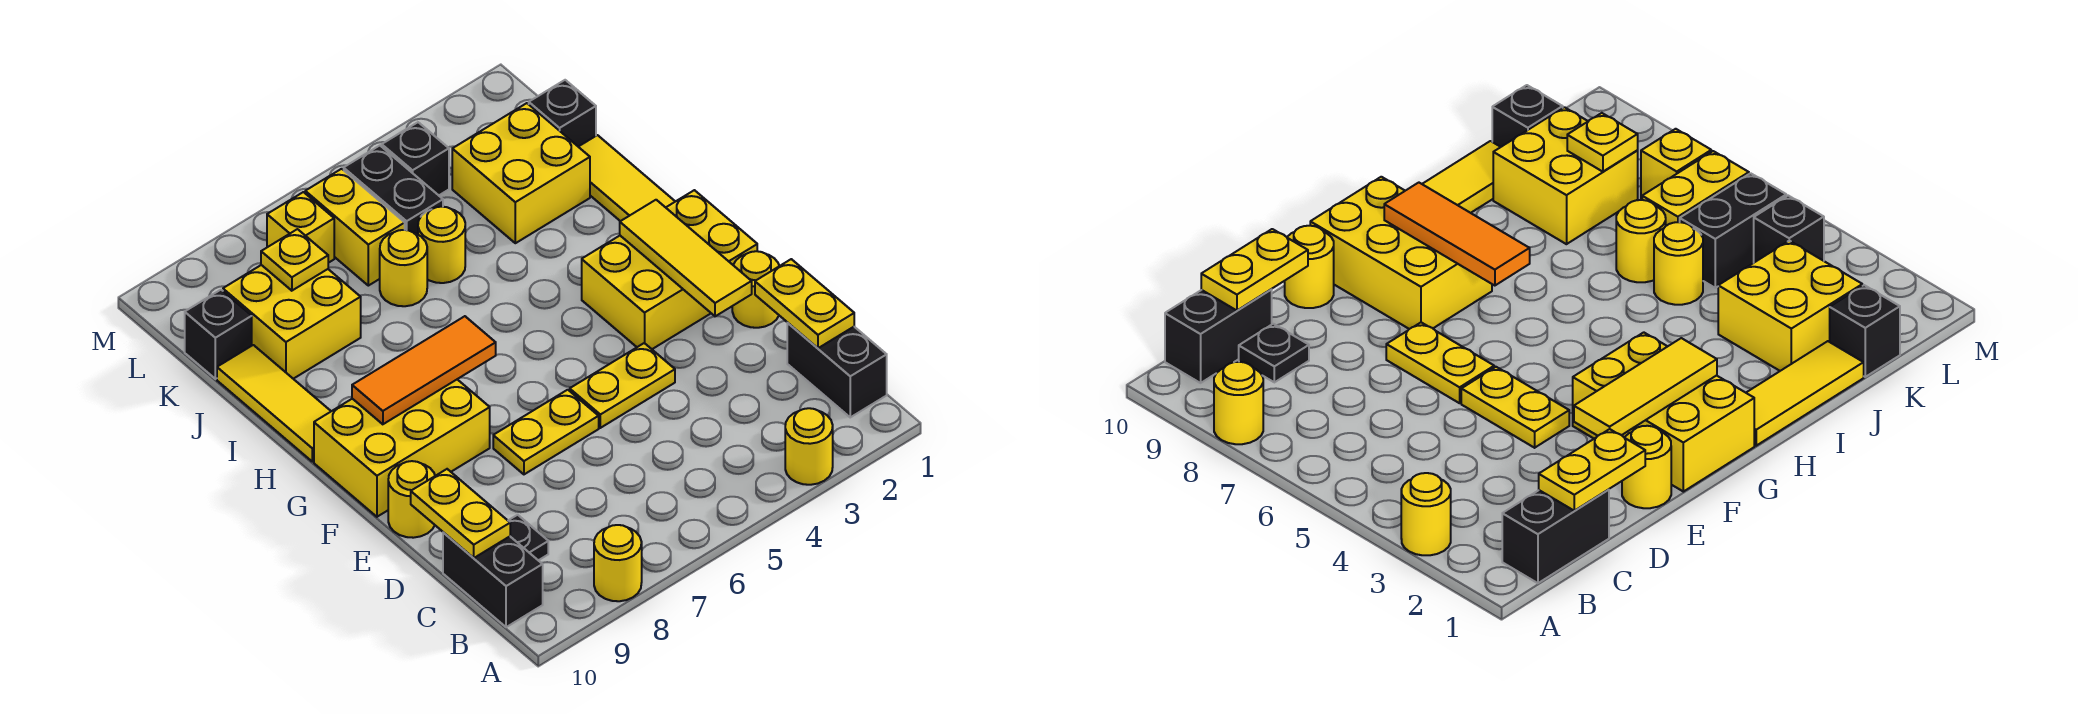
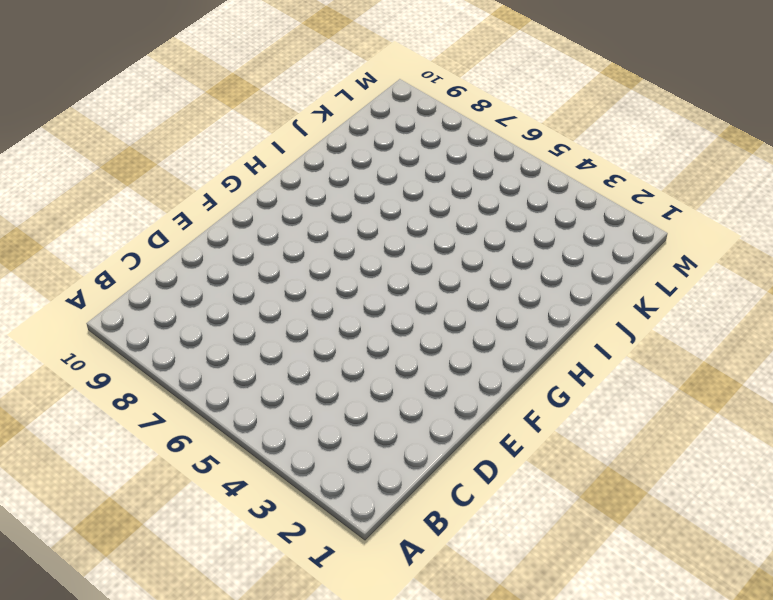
none -> yellow 1x1 round brick [785,408,833,485]
none -> yellow 1x1 round brick [594,525,642,601]
none -> black 1x2 brick [787,322,887,417]

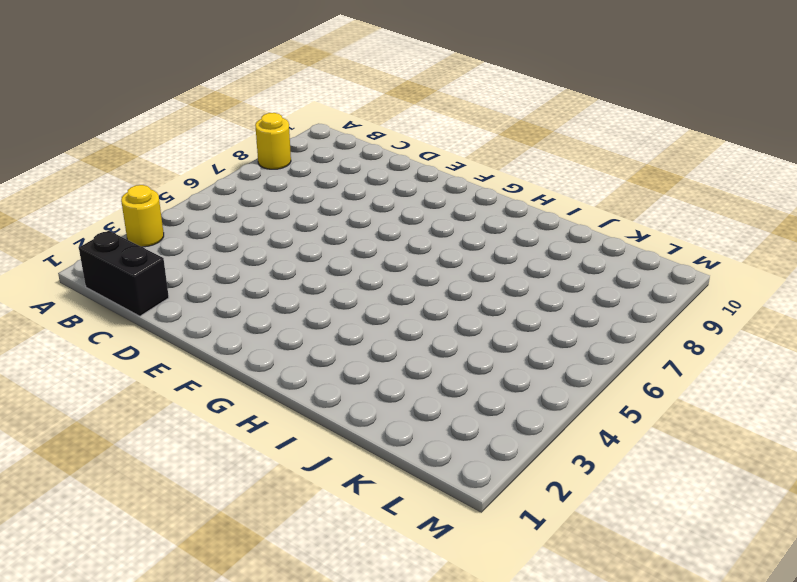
none -> black 1x2 brick [443,533,543,627]
none -> black 1x1 plate [508,515,548,560]
none -> yellow 1x1 round brick [732,251,779,328]

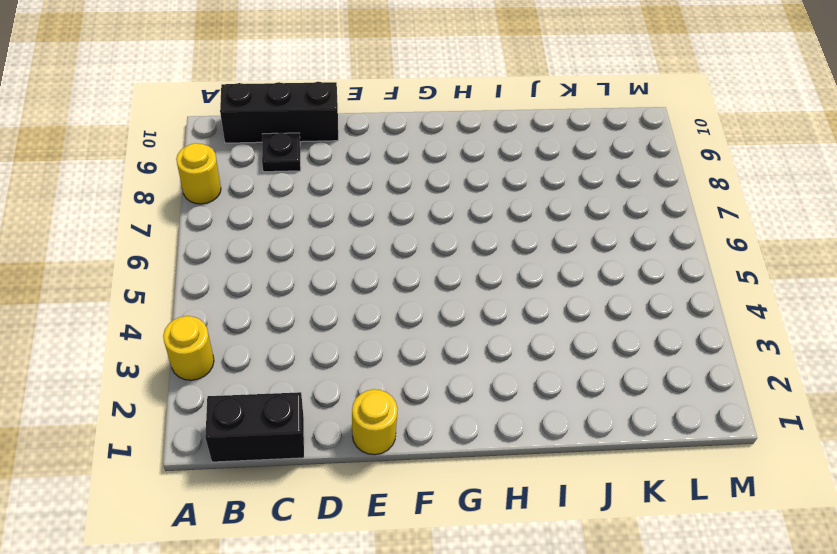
black 1x3 brick [220,82,338,143] -> black 1x2 brick [443,533,543,627]
none -> yellow 1x2 plate [570,343,675,428]
none -> yellow 1x2 plate [493,390,599,474]
none -> yellow 1x1 round brick [388,461,435,538]

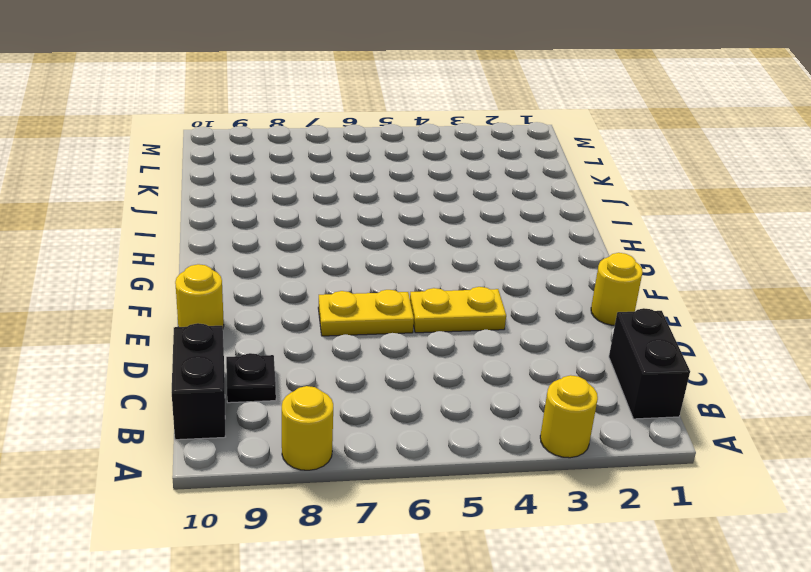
none -> yellow 2x3 brick [582,190,757,349]
none -> yellow 2x3 brick [314,379,490,517]
none -> yellow 1x3 tile [579,135,675,221]

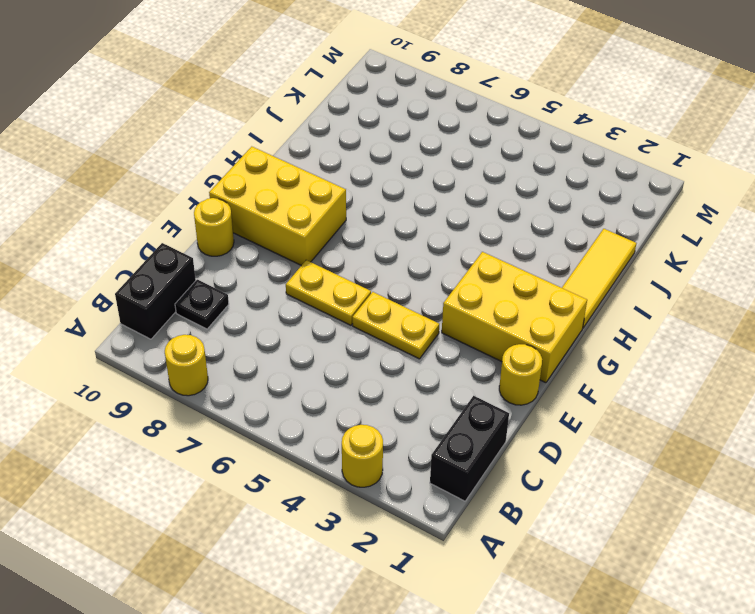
none -> yellow 1x3 tile [217,345,331,462]
none -> yellow 2x2 brick [452,103,590,243]
none -> yellow 1x1 round brick [418,207,465,283]

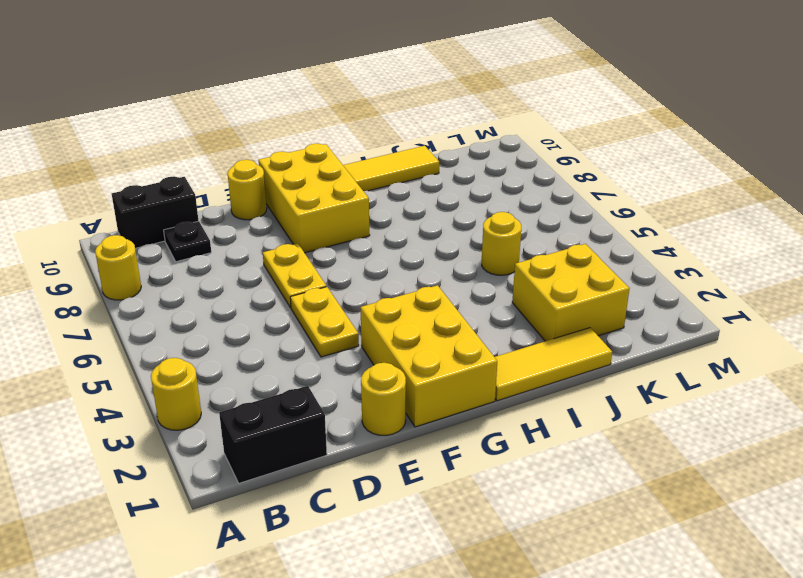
none -> yellow 1x1 round brick [380,230,427,306]
none -> yellow 2x2 brick [223,265,361,379]
none -> black 1x1 brick [529,80,596,147]

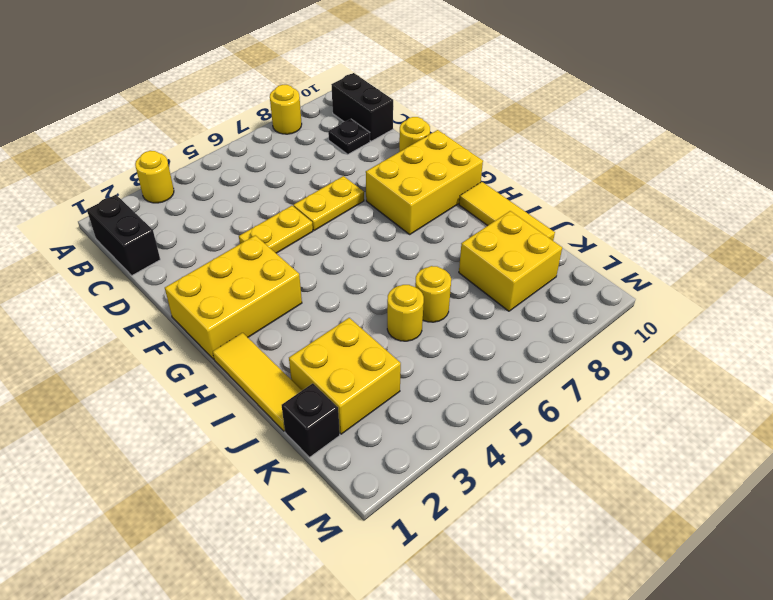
none -> yellow 1x1 round brick [732,251,779,328]
none -> black 1x2 brick [344,146,443,234]
none -> yellow 1x2 brick [305,169,405,286]

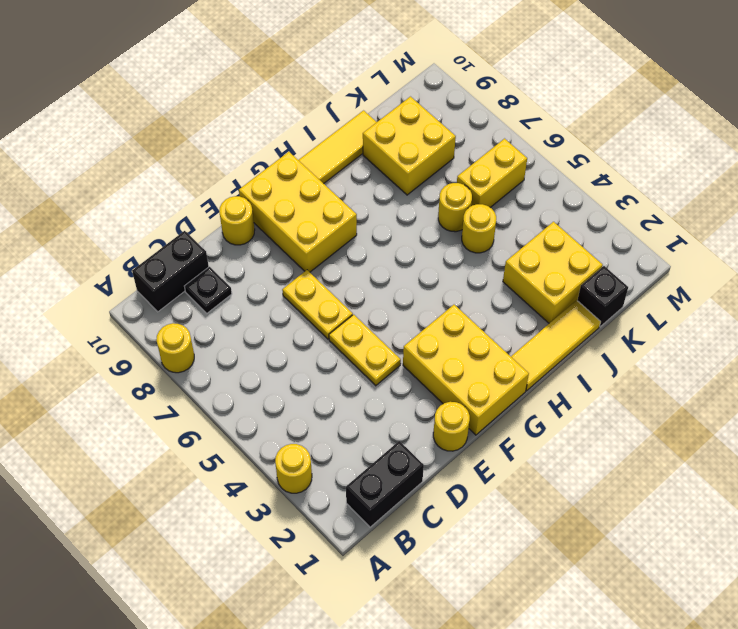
none -> black 1x2 brick [344,146,443,234]
none -> black 1x1 brick [185,290,252,379]
none -> black 1x1 brick [382,122,449,195]

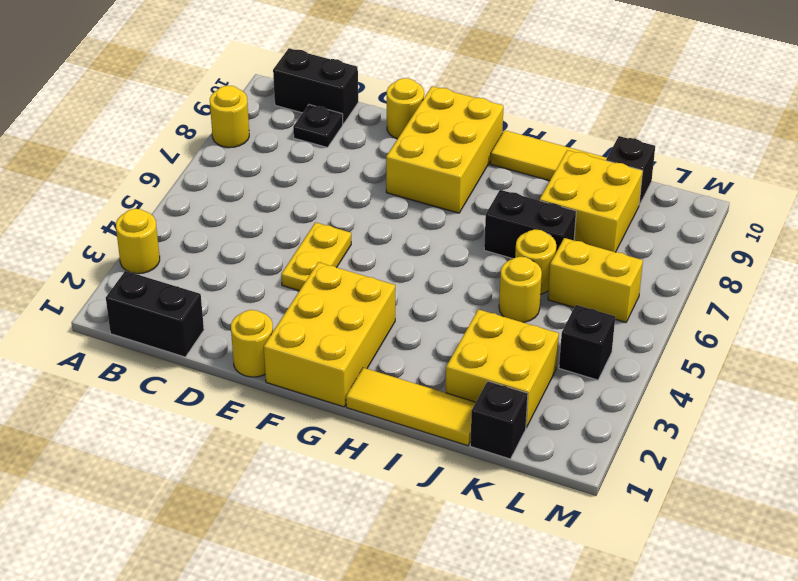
black 1x2 brick [484,190,576,259] -> black 1x2 brick moved to [344,146,443,234]
none -> yellow 1x2 plate [493,390,599,474]
none -> yellow 1x1 brick [267,192,334,263]
none -> yellow 1x2 plate [755,259,854,348]

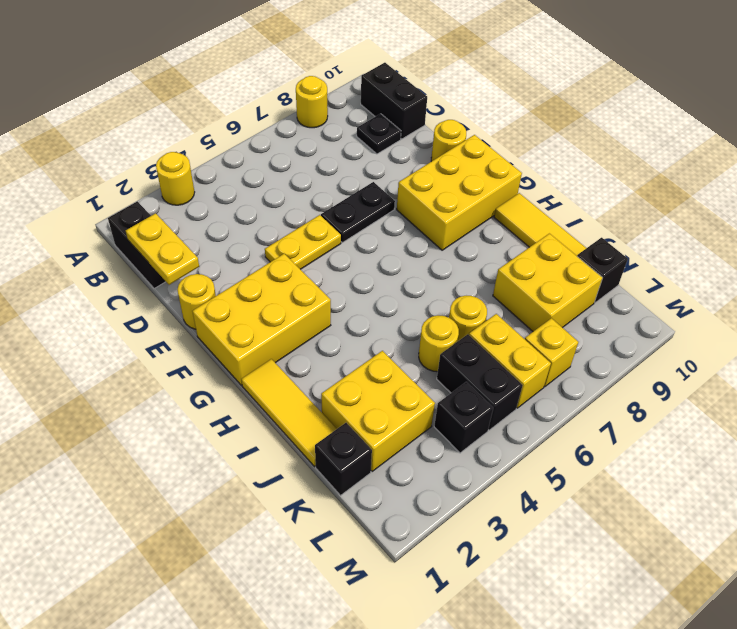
black 1x2 plate [321,182,395,243] -> yellow 1x2 plate [493,390,599,474]
none -> yellow 1x2 plate [411,469,510,558]
none -> yellow 1x3 tile [620,200,752,316]
none -> orange 1x3 tile [352,316,496,424]

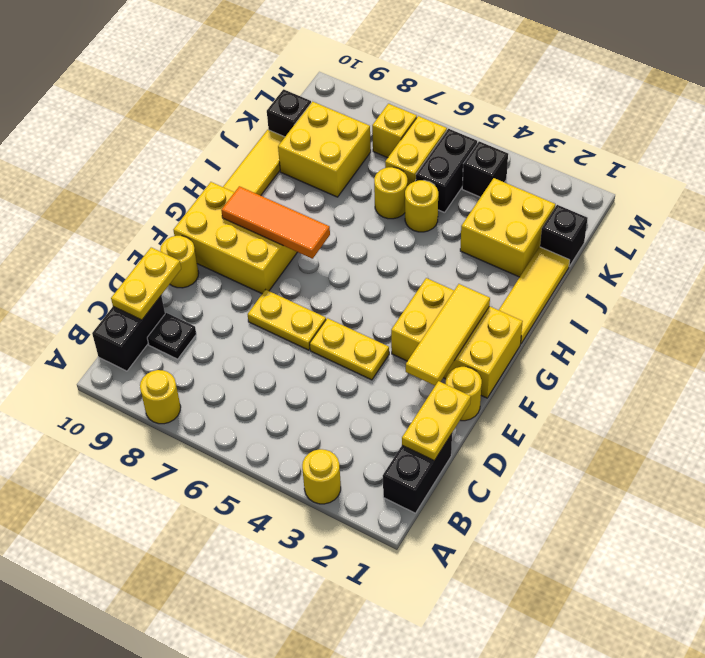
none -> yellow 1x1 plate [261,229,328,291]

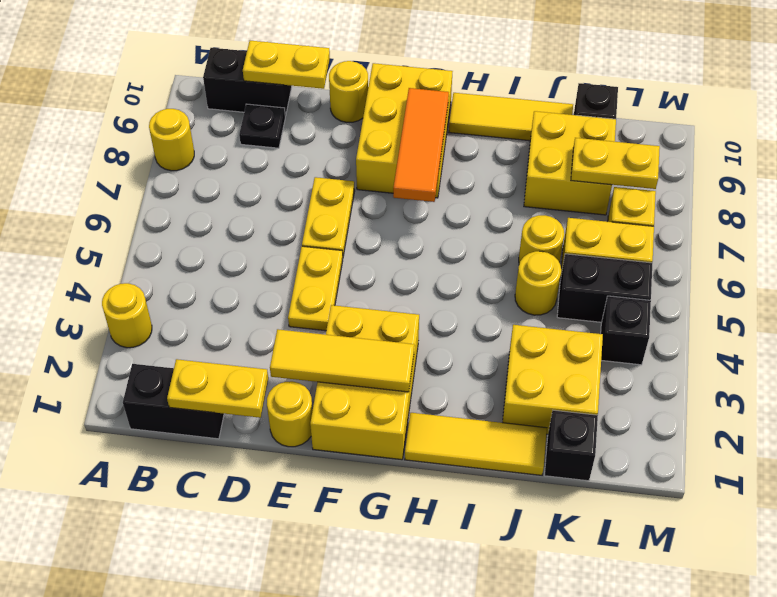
yellow 1x2 plate [571,138,660,189] -> yellow 1x1 plate [261,229,328,291]

